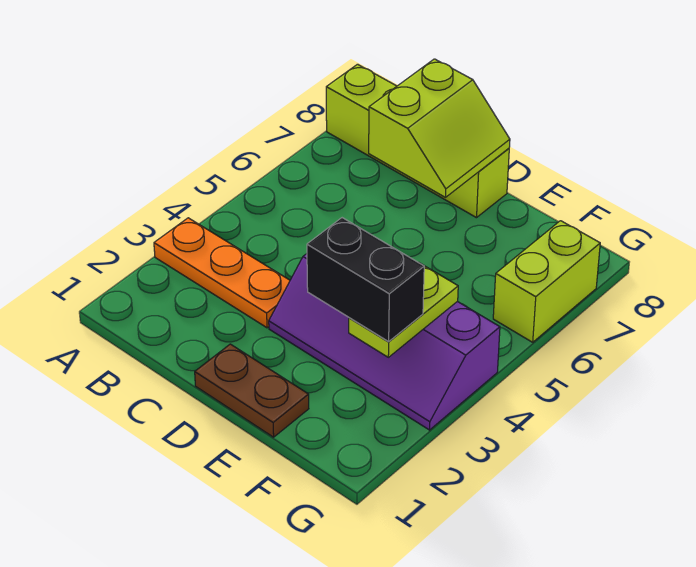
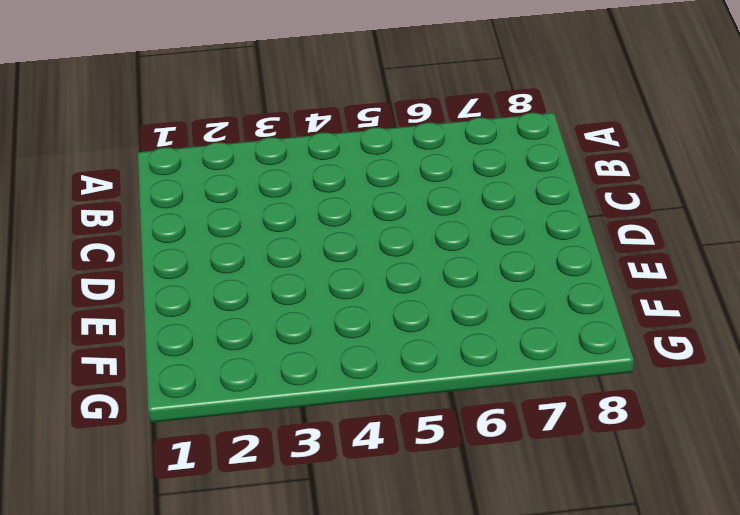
none -> orange 1x3 plate [154,218,290,328]
none -> lime 1x4 brick [326,64,509,218]

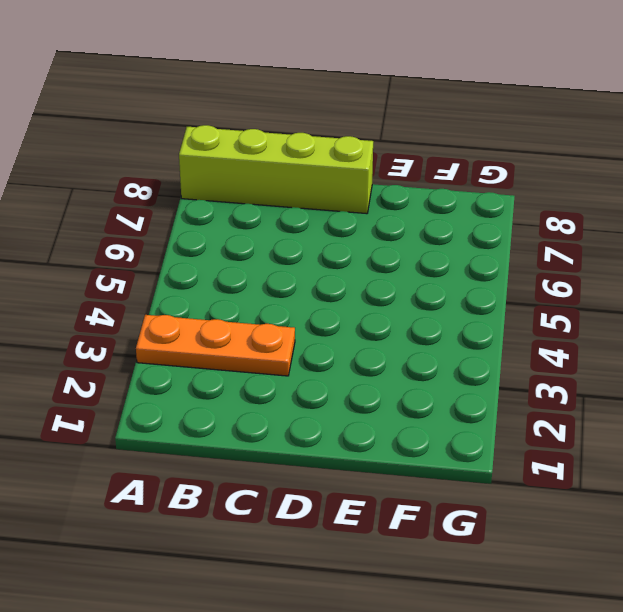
none -> brown 1x2 plate [195,344,309,437]
none -> purple 2x4 slope [269,254,500,430]

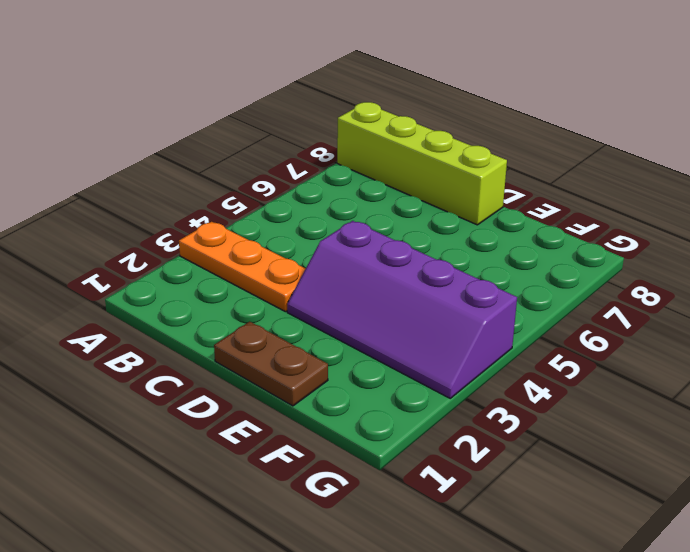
none -> lime 1x2 brick [493,221,600,342]
none -> lime 2x2 slope [369,59,510,197]

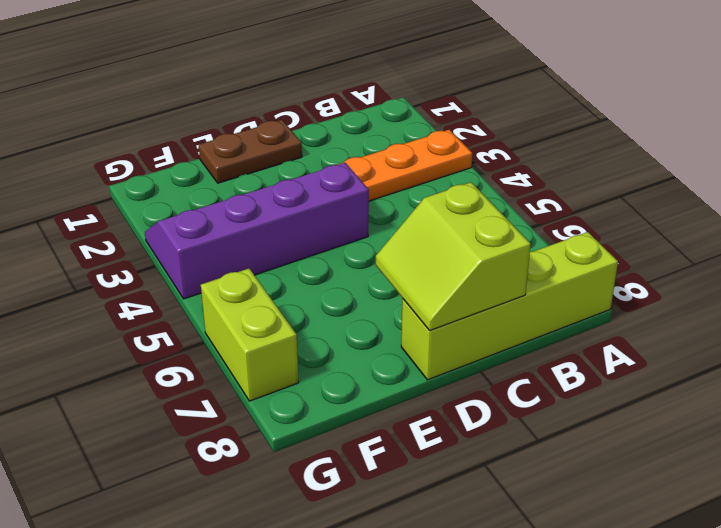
none -> lime 1x2 plate [349,262,458,357]
none -> black 1x2 brick [307,218,424,342]

